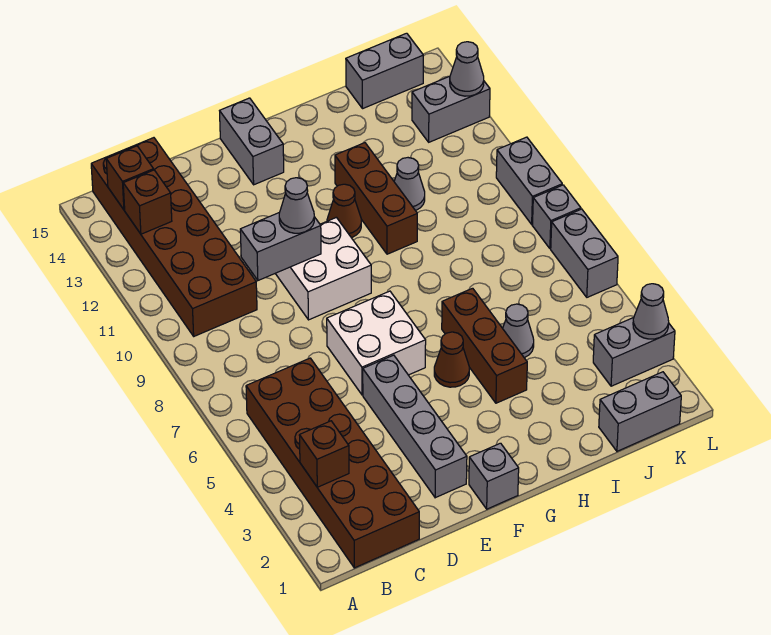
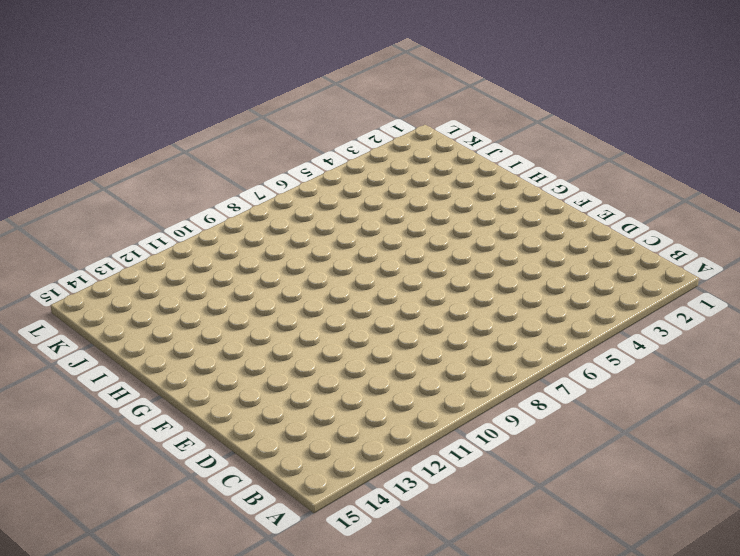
none -> brown 2x6 brick [246,358,419,568]
none -> brown 2x6 brick [91,138,257,336]
none -> grey 1x4 brick [363,355,467,498]

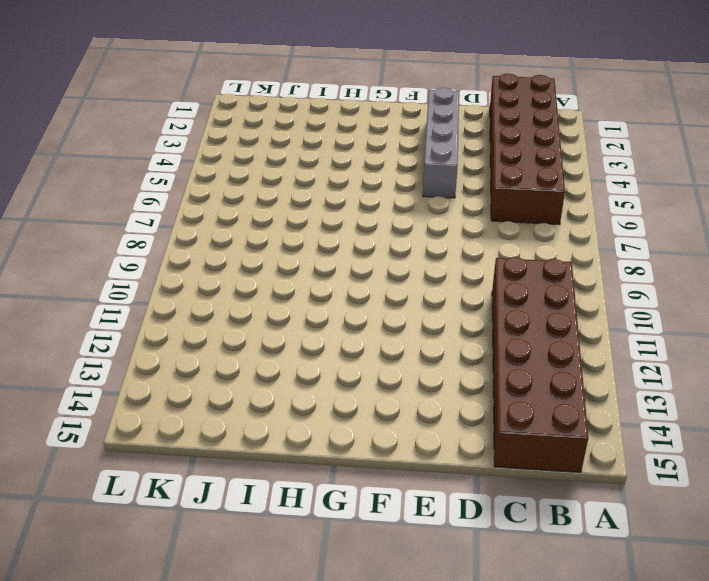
none -> white 2x2 brick [327,291,426,395]
none -> white 2x2 brick [275,217,371,320]
none -> grey 1x1 brick [469,443,519,509]

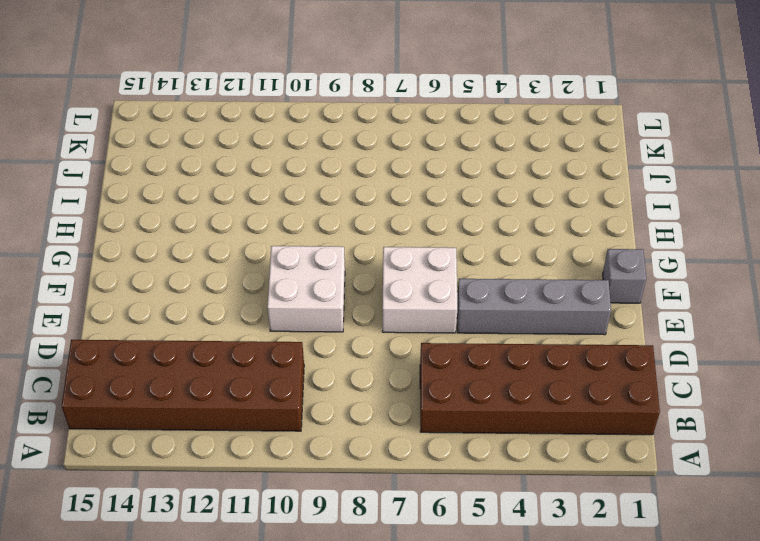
none -> grey 1x2 brick [220,98,284,185]
none -> brown 1x1 cone [434,332,469,387]
none -> brown 1x1 cone [327,184,361,238]

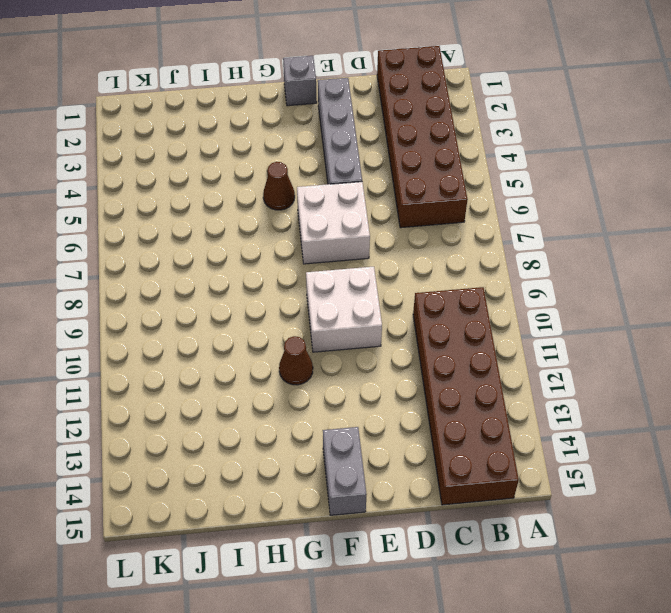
none -> brown 1x3 brick [442,288,527,403]
none -> brown 1x3 brick [335,143,417,254]
none -> grey 1x1 cone [503,304,534,358]

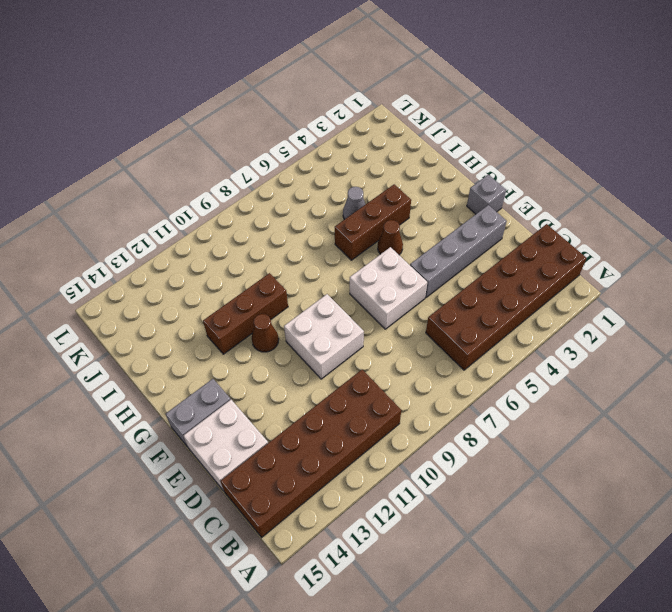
white 2x2 brick [183,400,268,491] -> none
none -> grey 1x1 cone [394,158,425,211]
none -> grey 1x2 brick [599,372,681,451]
none -> grey 1x2 brick [346,33,423,109]

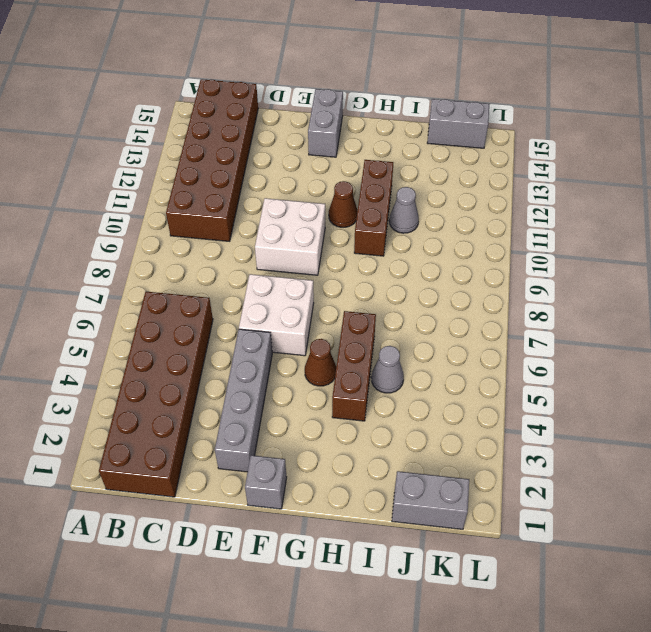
none -> grey 1x2 brick [593,318,675,386]
none -> grey 1x2 brick [412,76,490,142]
none -> grey 1x2 brick [551,209,618,297]

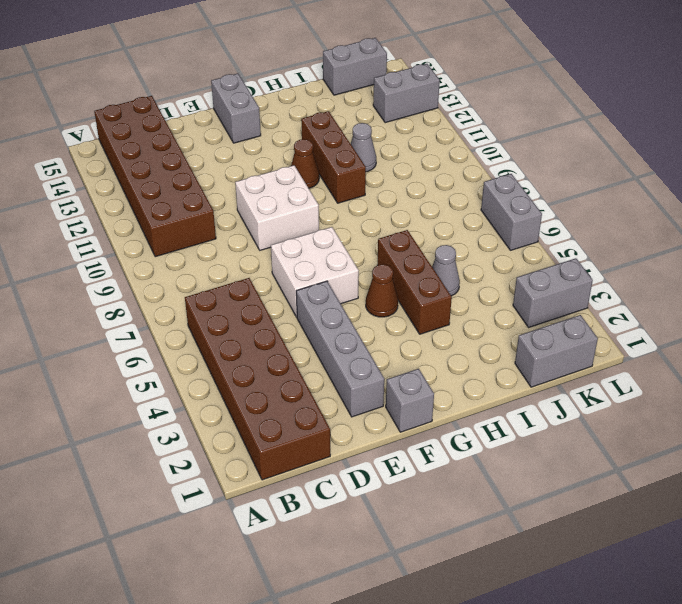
none -> grey 1x1 brick [533,185,581,249]
none -> grey 1x2 brick [496,137,562,224]
none -> brown 1x1 brick [299,421,349,487]

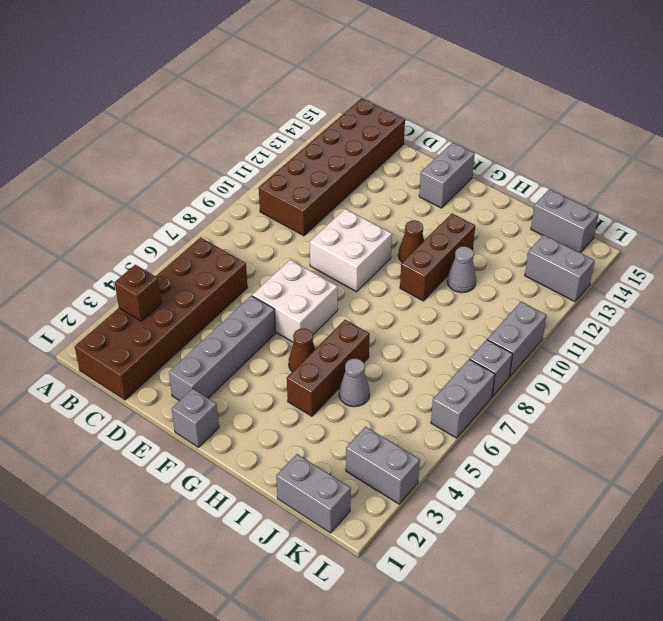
none -> brown 1x1 brick [123,170,172,234]
none -> brown 1x1 brick [106,146,154,210]
none -> grey 1x2 brick [240,212,321,280]

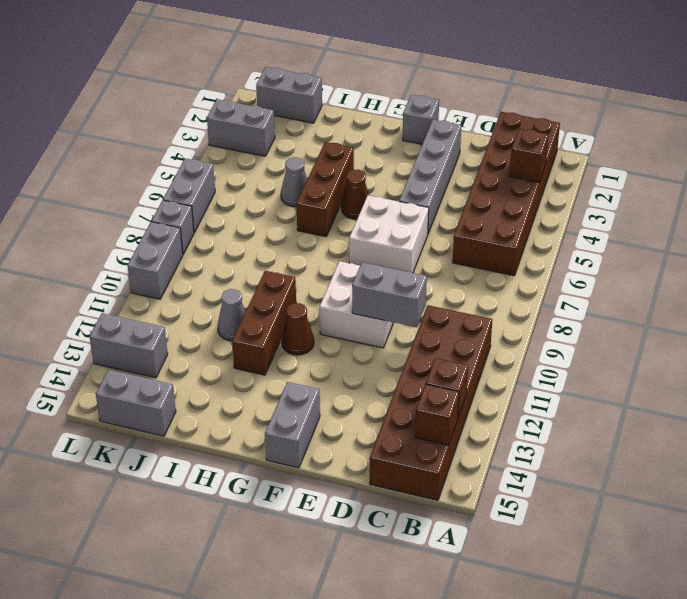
none -> grey 1x1 cone [633,284,669,339]
none -> grey 1x1 cone [450,42,484,96]
none -> grey 1x1 cone [279,178,314,233]

